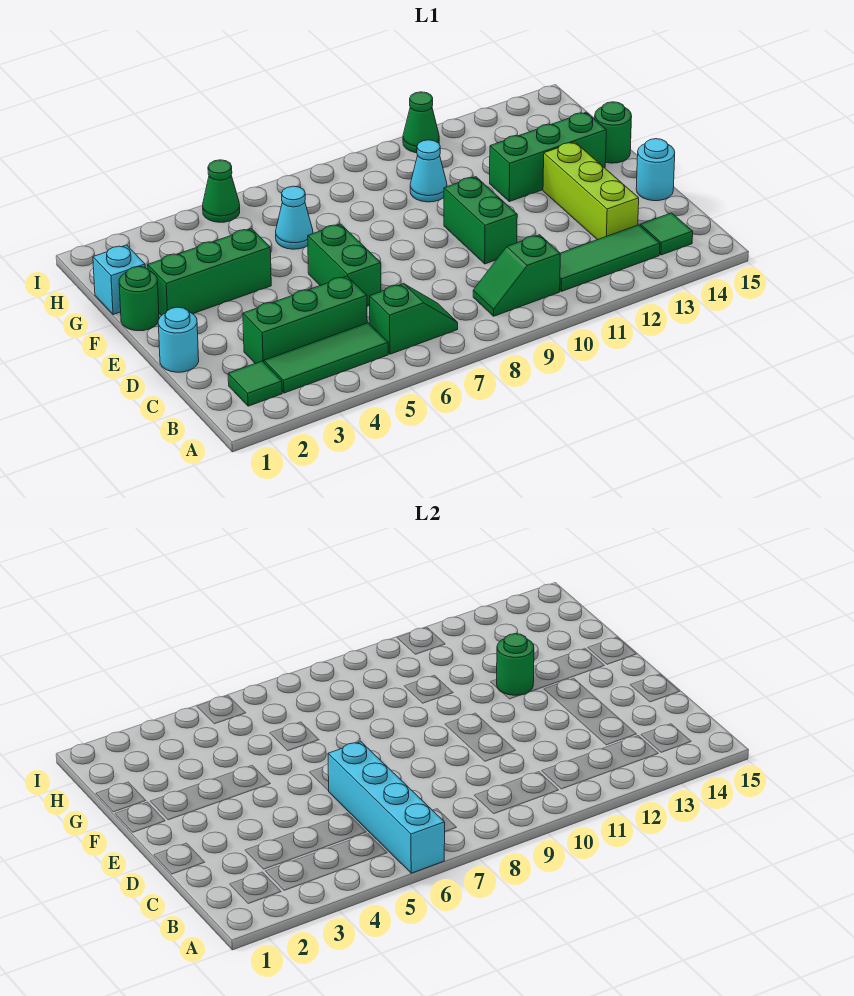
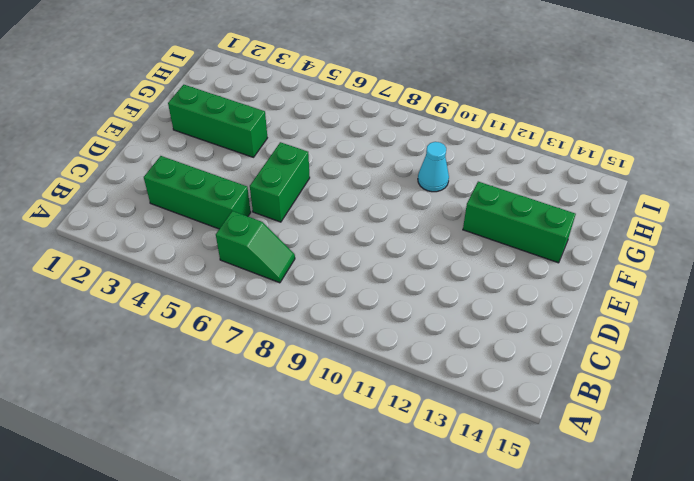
none -> green 1x1 tile [228,361,282,406]
none -> green 1x3 tile [264,323,388,393]
none -> green 1x2 slope [473,235,560,316]

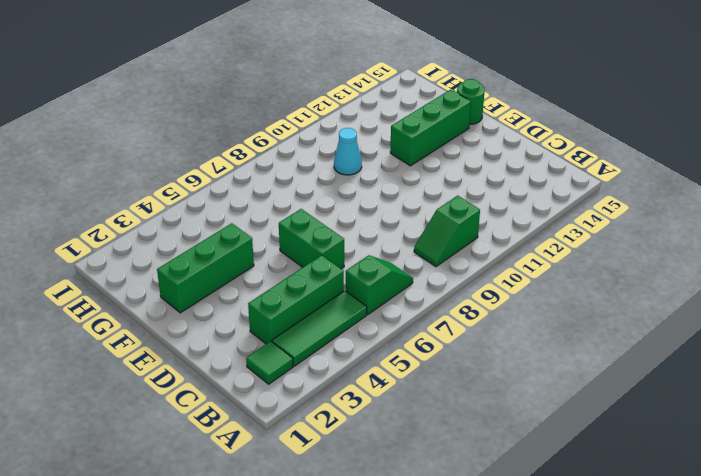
none -> green 1x3 tile [560,225,660,292]
none -> green 1x1 tile [640,213,693,255]
none -> lime 1x3 brick [543,142,639,240]

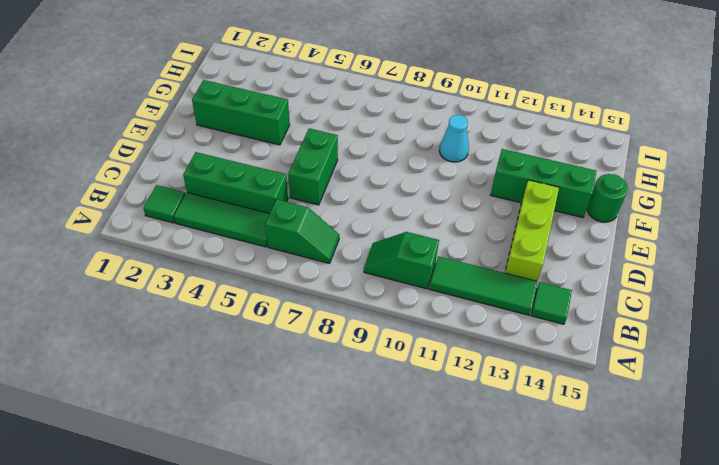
none -> cyan 1x1 round brick [158,307,199,372]
none -> green 1x2 brick [444,177,517,264]
none -> cyan 1x1 round brick [636,139,675,201]

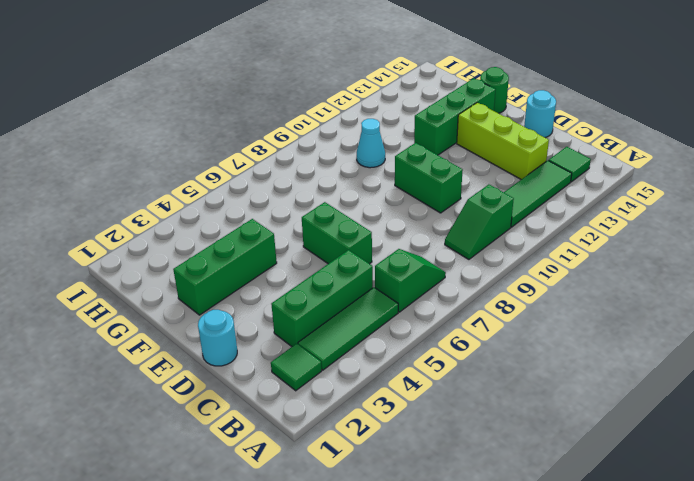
none -> green 1x1 round brick [119,266,159,331]
none -> cyan 1x1 brick [93,245,145,315]
none -> cyan 1x1 cone [276,186,313,249]

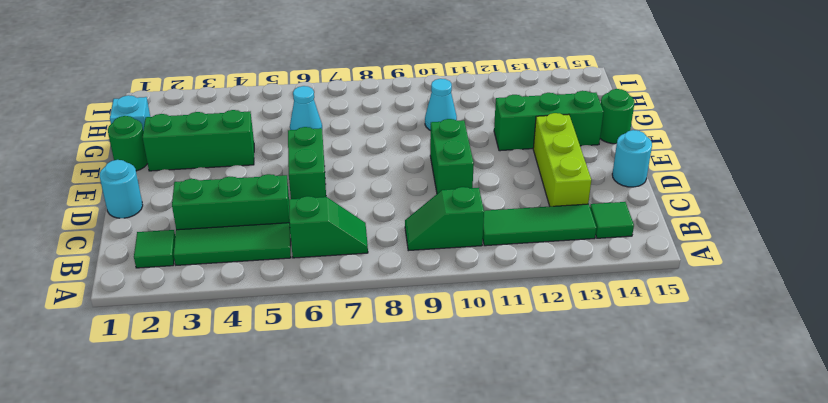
none -> green 1x1 cone [203,160,240,222]
none -> green 1x1 cone [403,92,439,153]
none -> cyan 1x4 brick [328,742,445,873]

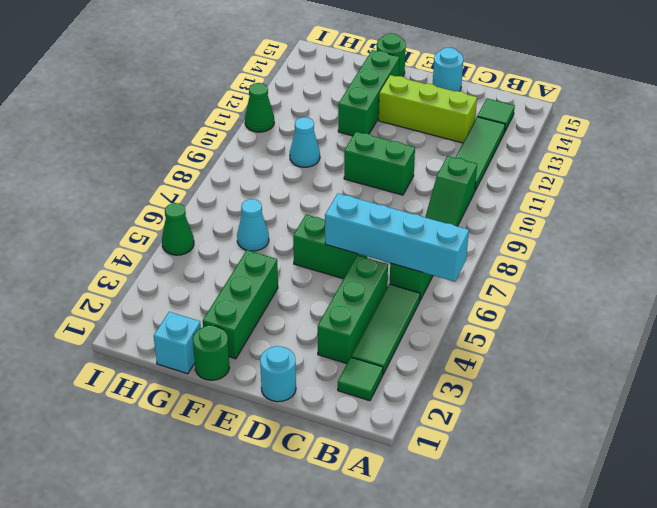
none -> green 1x1 round brick [497,634,534,695]

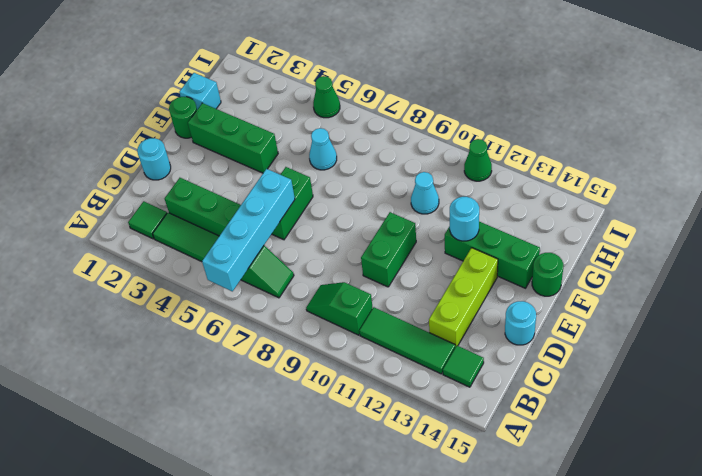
cyan 1x1 round brick [450,197,479,241] -> green 1x1 round brick [497,634,534,695]

